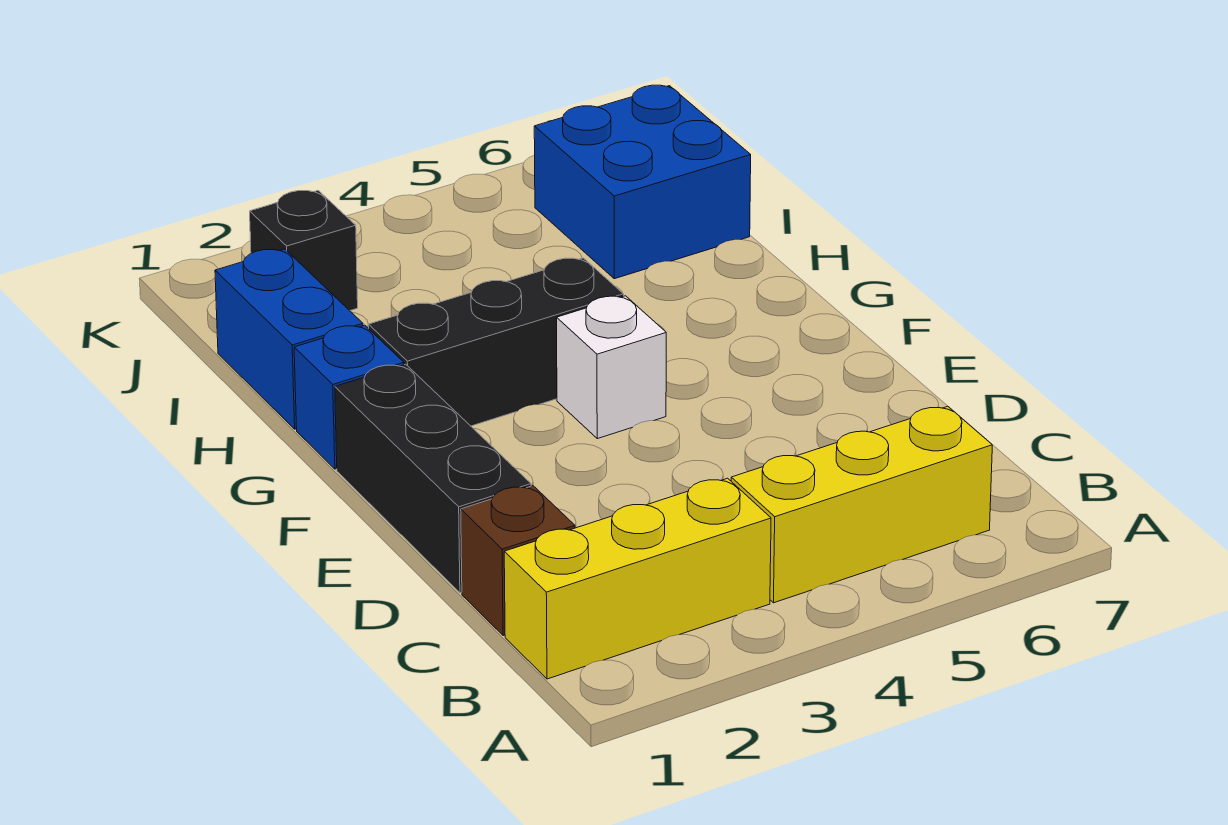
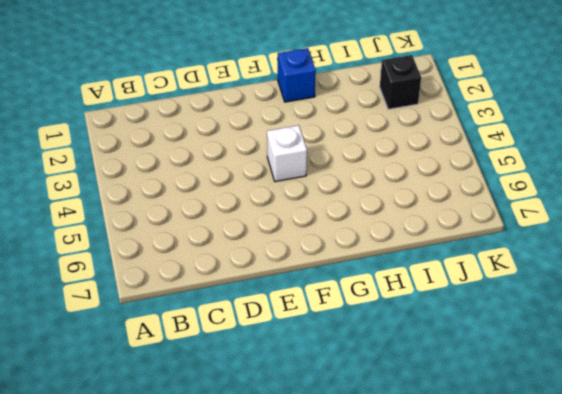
none -> yellow 1x3 brick [504,478,771,679]
none -> yellow 1x3 brick [731,406,992,603]

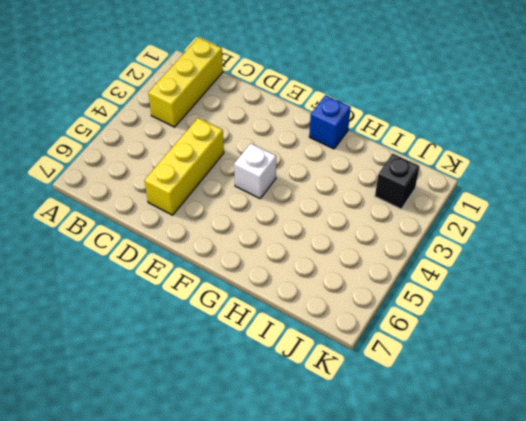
yellow 1x3 brick [144,118,224,215] -> yellow 1x3 brick moved to [731,406,992,603]
none -> brown 1x1 brick [461,486,575,636]
none -> black 1x3 brick [335,364,531,593]

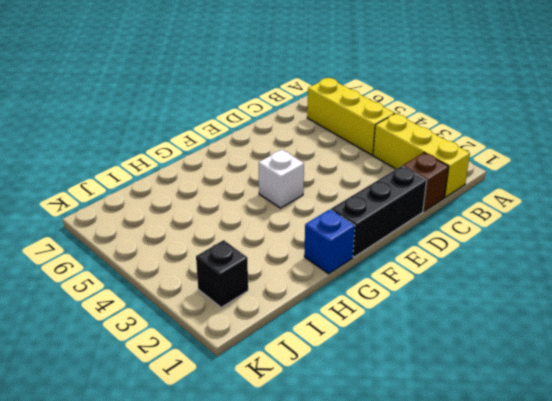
none -> black 1x3 brick [368,258,624,426]
none -> blue 1x2 brick [215,249,363,429]

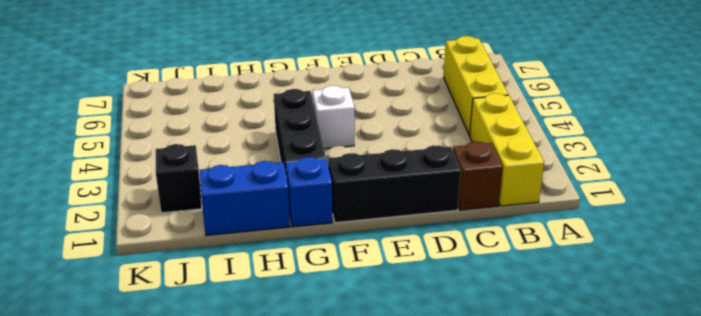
none -> blue 2x2 brick [534,85,751,279]

